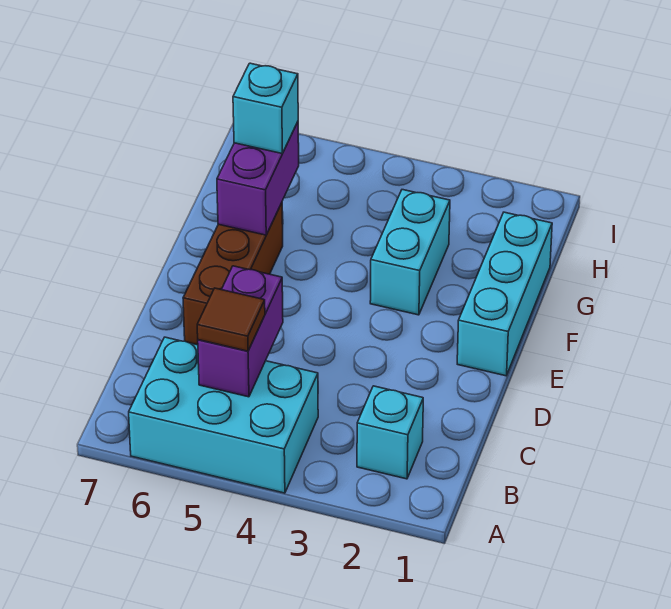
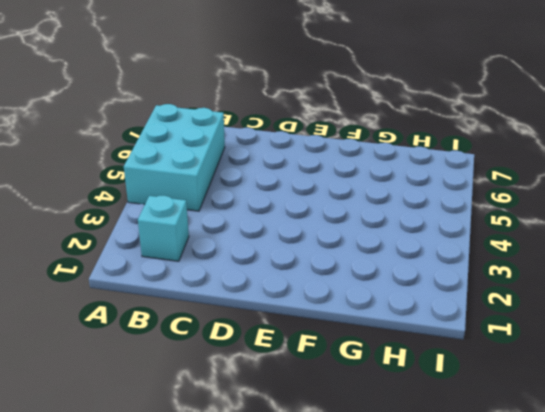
none -> brown 1x3 brick [183,203,283,345]
none -> cyan 1x3 brick [457,212,552,376]

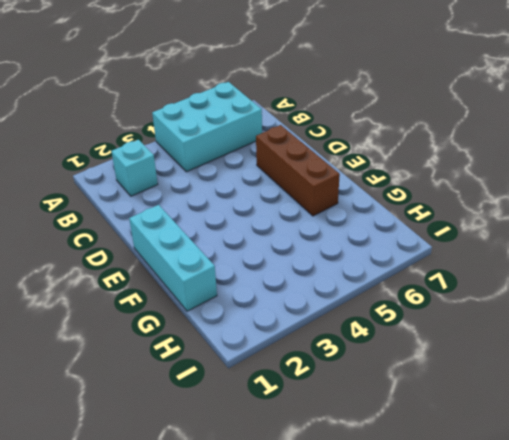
none -> cyan 1x2 brick [370,190,450,315]
none -> purple 1x2 brick [198,266,283,397]

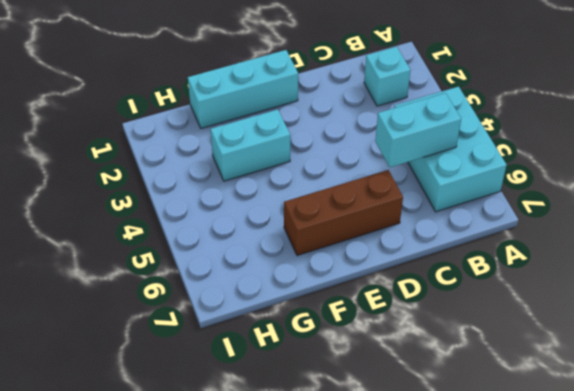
cyan 1x2 brick [375,93,461,167] -> purple 1x2 brick [198,266,283,397]
none -> purple 1x2 brick [217,122,299,235]
none -> brown 1x1 tile [197,288,265,351]

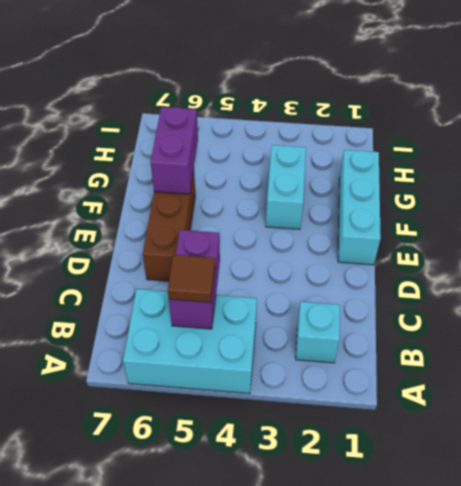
none -> cyan 1x1 brick [233,63,298,153]

